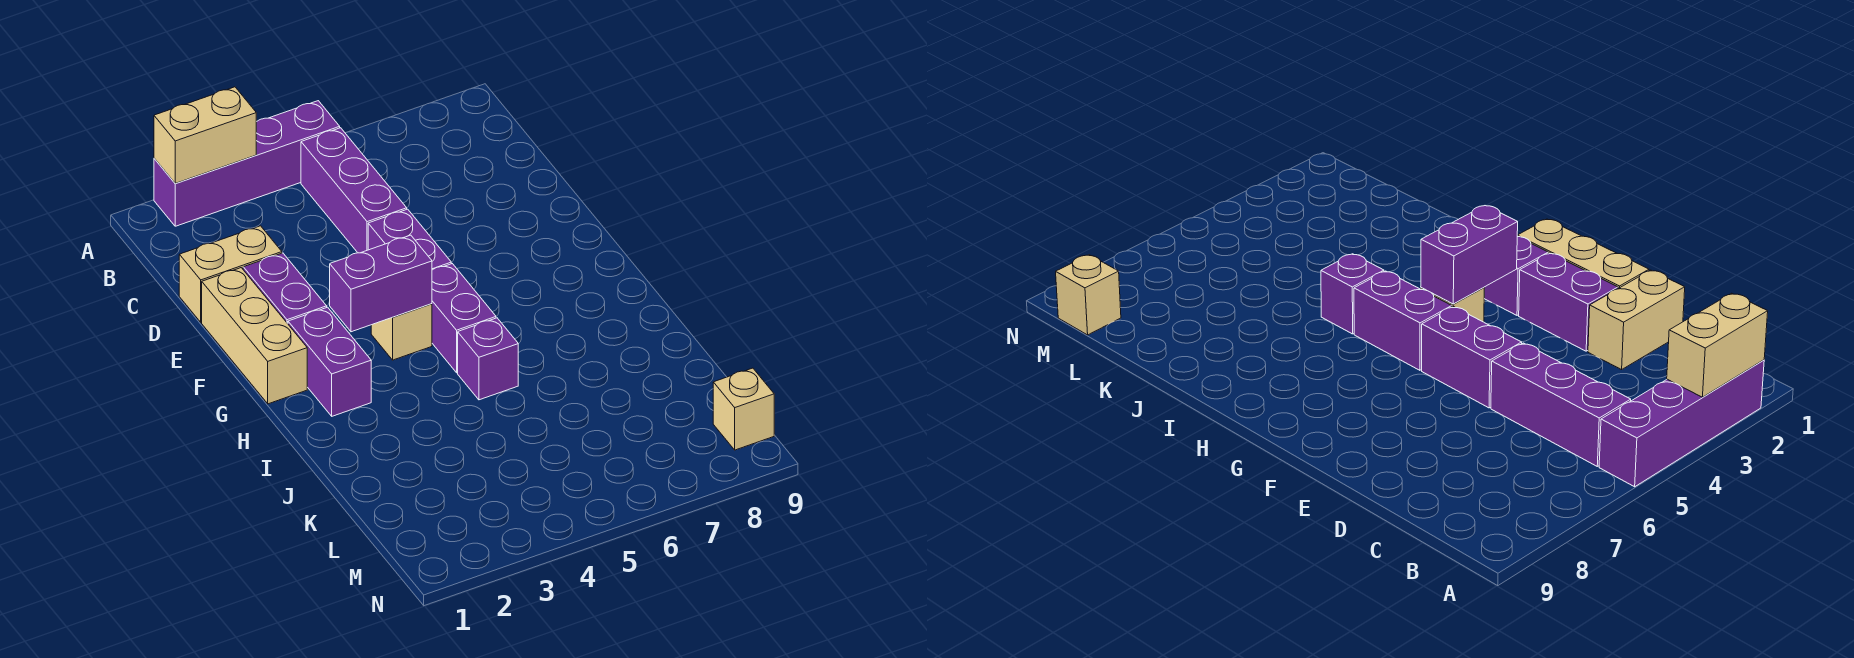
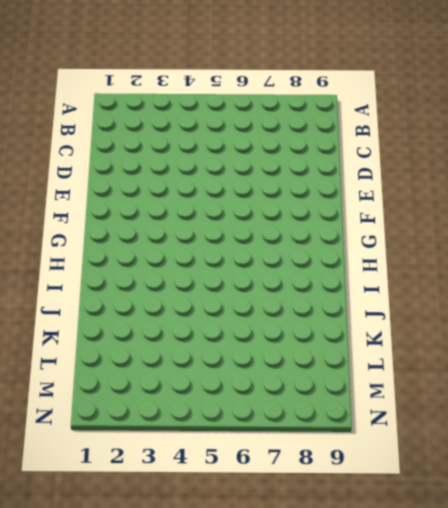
none -> purple 1x4 brick [154,101,340,226]
none -> purple 1x3 brick [301,128,407,253]
none -> tan 1x2 brick [179,226,282,322]

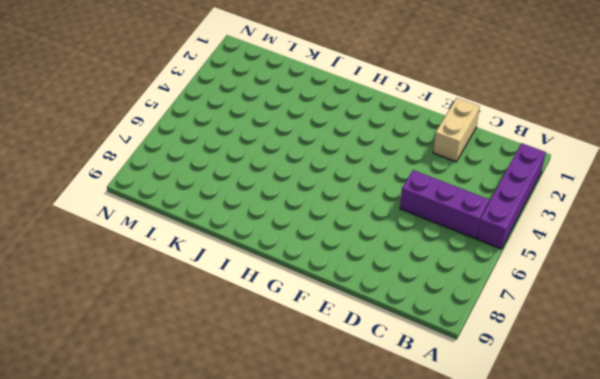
none -> tan 1x3 brick [202,268,307,404]
none -> purple 1x2 brick [243,253,327,324]
none -> purple 1x2 brick [368,209,451,270]

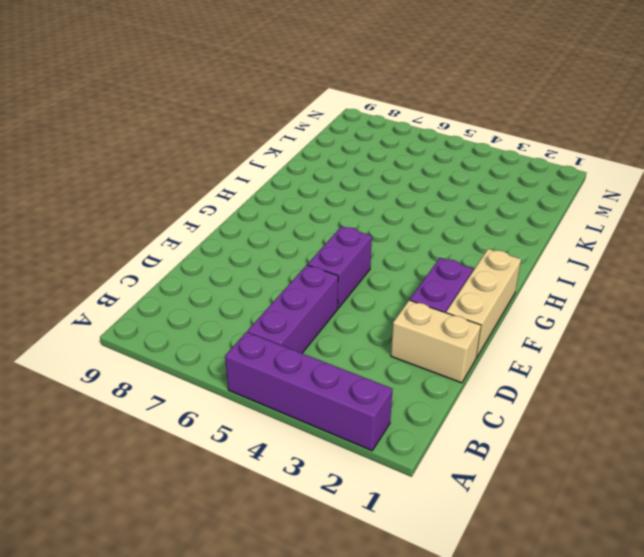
none -> purple 1x2 brick [288,307,371,416]
none -> tan 1x1 brick [371,304,432,360]
none -> purple 1x2 brick [432,264,496,373]

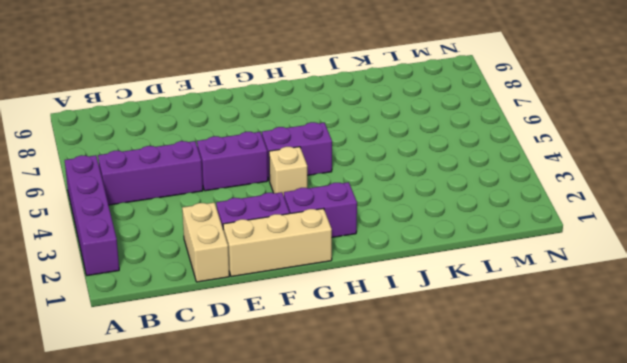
none -> purple 1x1 brick [458,318,518,400]
none -> tan 1x1 brick [713,368,774,450]
none -> tan 1x2 brick [154,87,256,184]

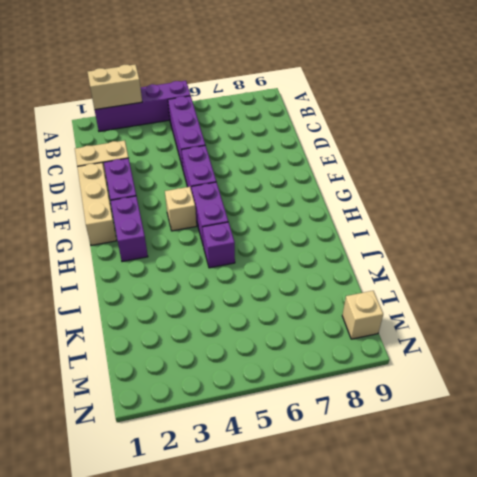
none -> purple 1x2 brick [330,235,432,332]

